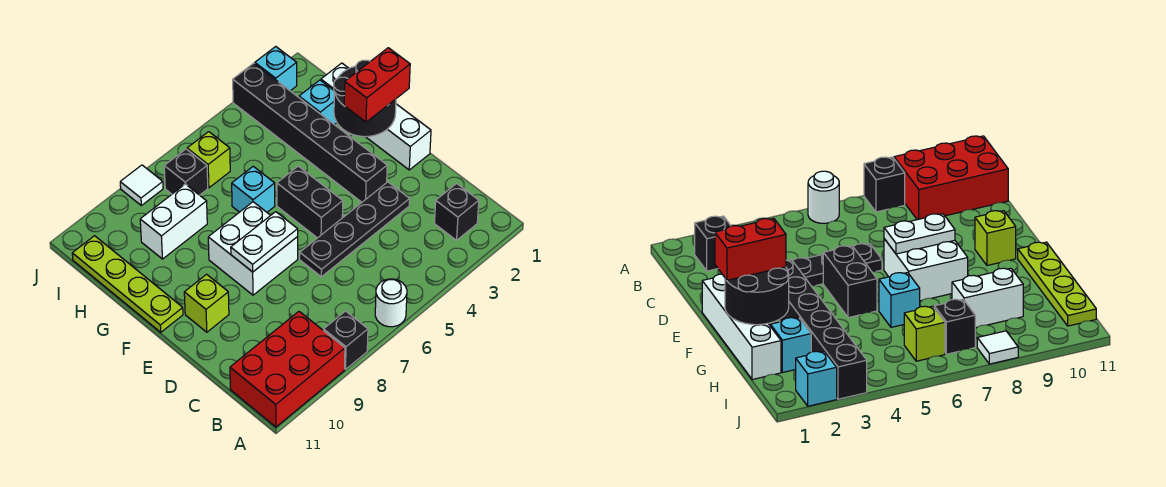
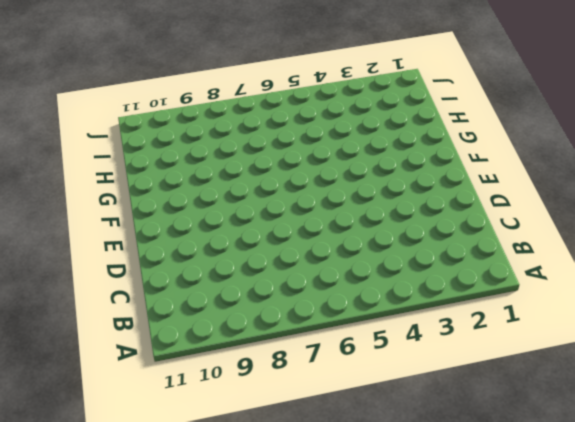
none -> white 1x1 round brick [375,279,407,327]
none -> black 1x1 brick [324,311,368,369]
none -> red 2x3 brick [230,311,345,427]

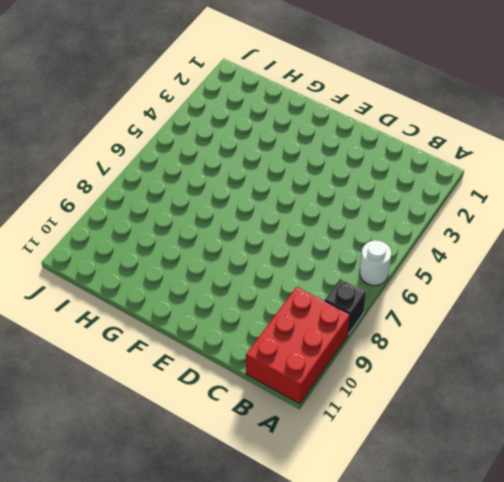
none -> black 1x1 brick [435,184,479,240]
none -> black 1x4 plate [300,182,410,277]
none -> white 1x4 brick [321,63,431,170]

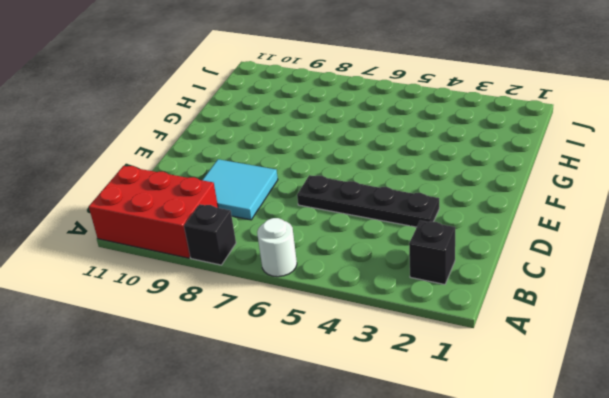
cyan 2x2 tile [203,159,278,220] -> none
none -> white 1x4 brick [321,63,431,170]
none -> black 1x6 brick [233,63,387,202]
none -> black 1x2 brick [277,166,343,238]

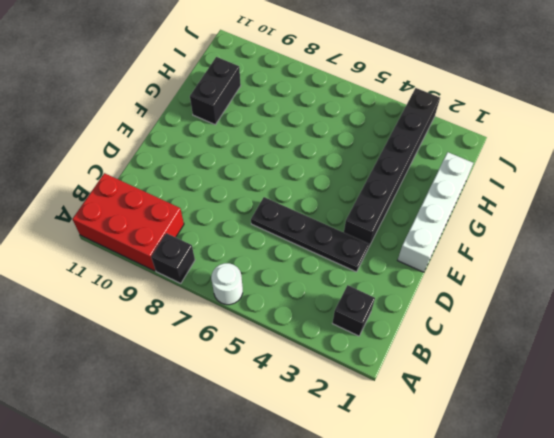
black 1x2 brick [190,57,241,125] -> black 1x2 brick moved to [277,166,343,238]
none -> white 2x2 brick [208,202,298,295]
none -> lime 1x1 brick [184,274,229,332]
none -> lime 1x4 plate [72,236,183,332]

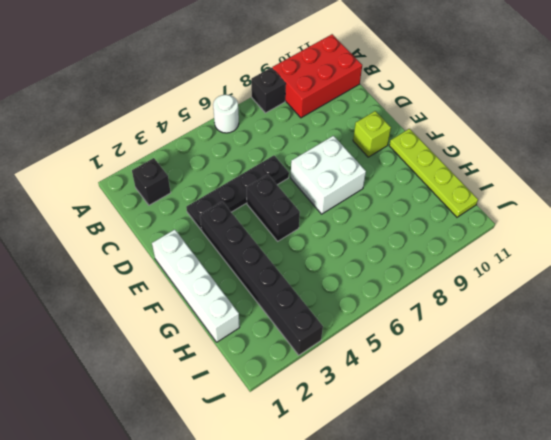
none -> cyan 1x1 brick [232,166,275,212]
none -> cyan 1x1 brick [299,80,337,125]
none -> white 1x2 brick [140,184,207,259]

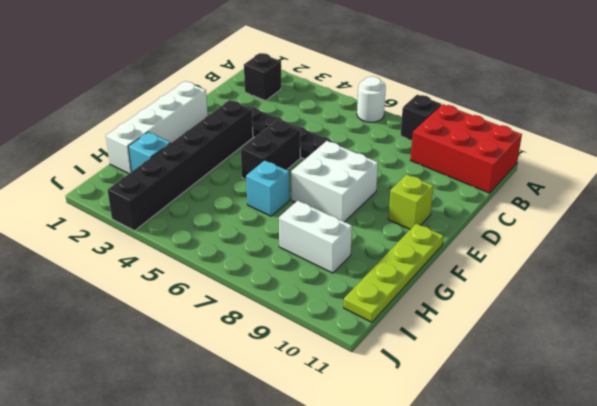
none -> lime 1x1 brick [187,132,230,188]
none -> black 1x1 brick [164,149,208,195]
none -> cyan 1x1 brick [255,47,297,91]

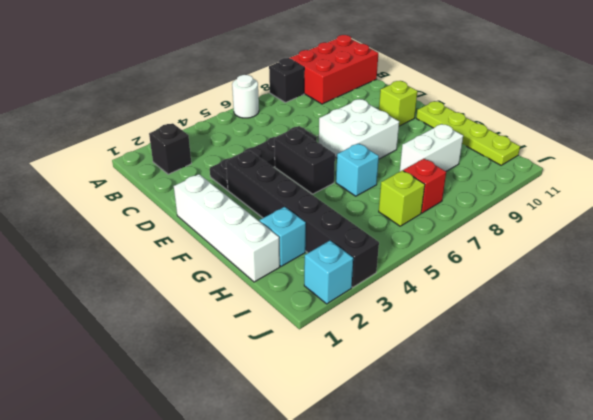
red 1x1 brick [403,159,446,213] -> black 1x1 brick [164,149,208,195]
none -> white 1x1 tile [120,165,163,205]
none -> white 1x2 plate [231,212,298,272]
none -> black 2x2 round brick [334,60,396,137]

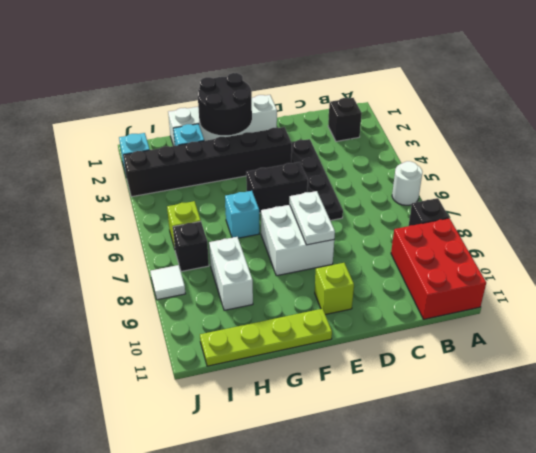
none -> red 1x2 brick [344,48,410,122]

